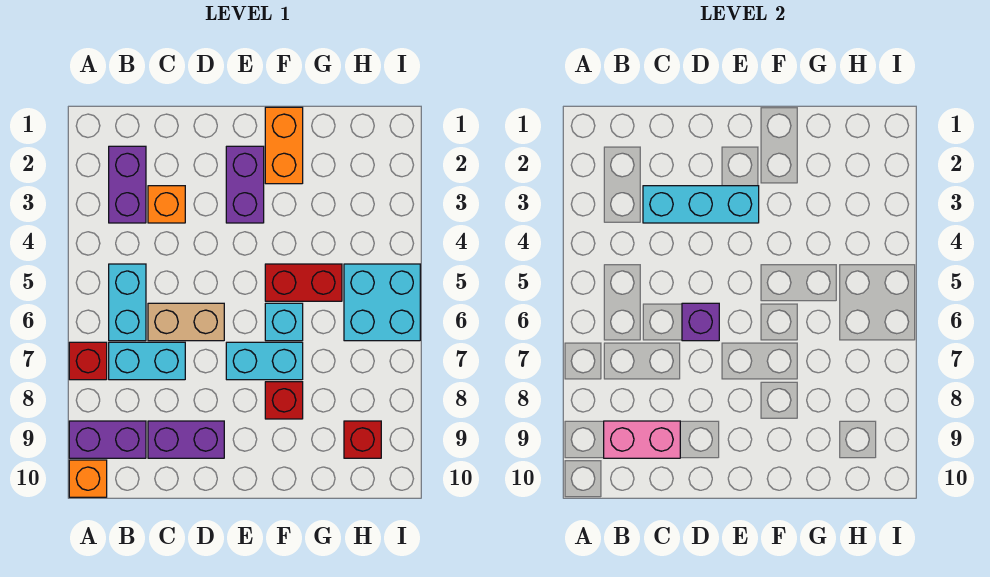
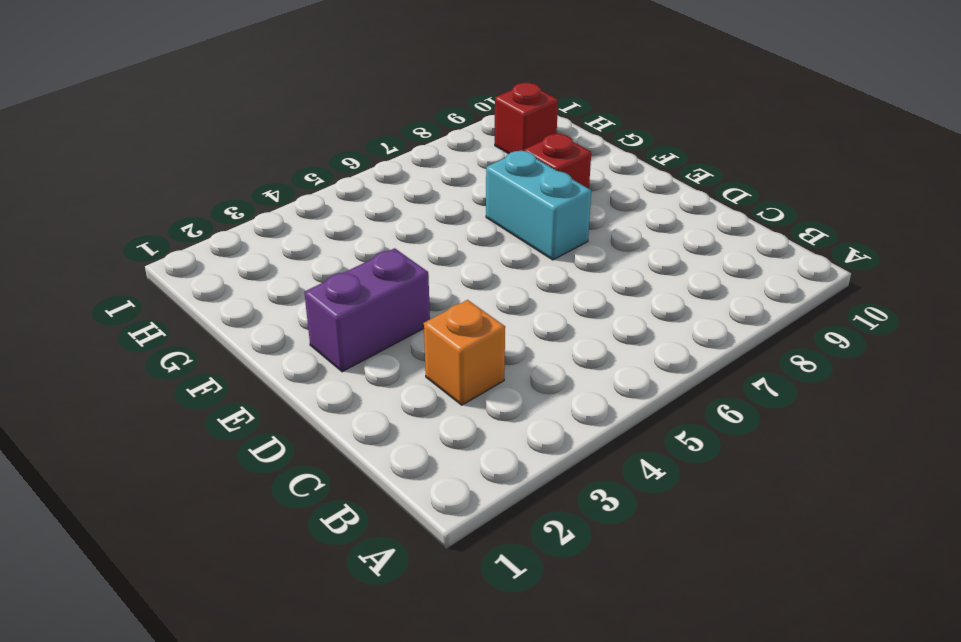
none -> red 1x1 brick [69,342,107,380]
none -> purple 1x2 brick [69,421,146,458]
none -> orange 1x1 brick [69,460,107,497]

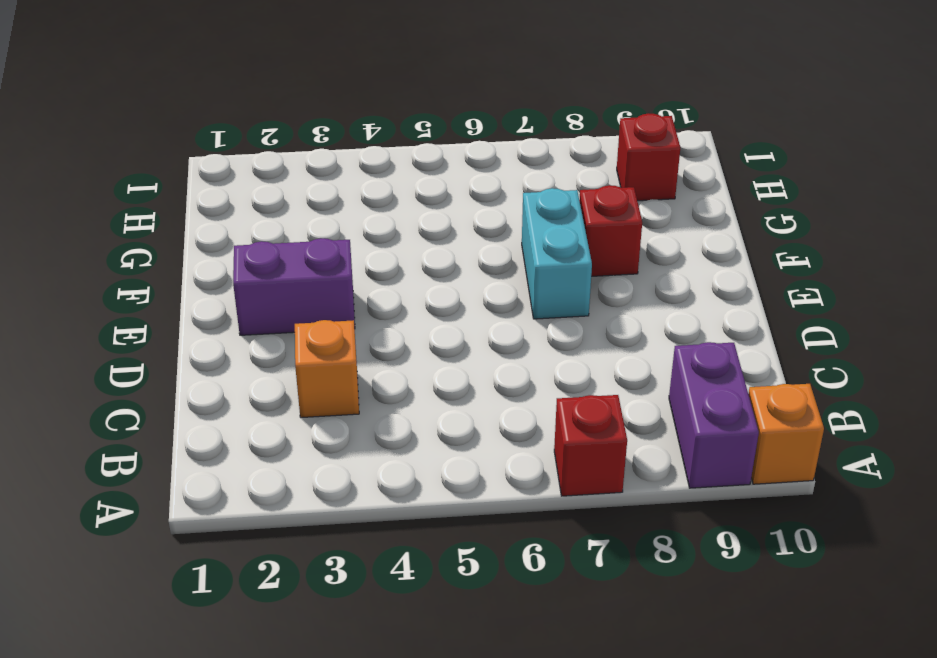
none -> purple 1x2 brick [109,146,146,223]
none -> cyan 1x2 brick [109,264,146,341]
none -> cyan 1x2 brick [109,342,185,380]

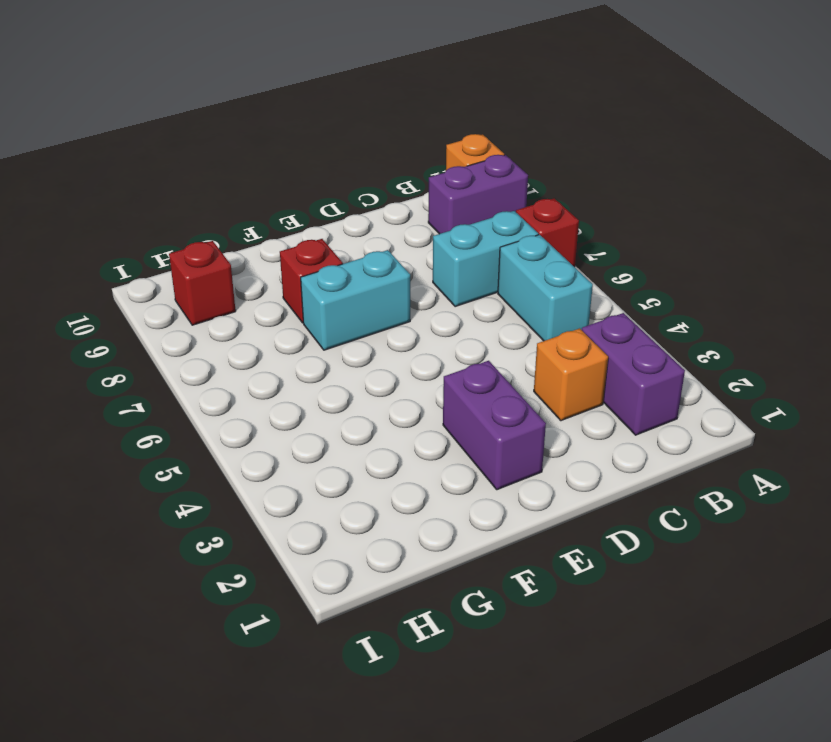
none -> tan 1x2 brick [148,303,224,341]
none -> purple 1x2 brick [148,421,224,458]
none -> orange 1x2 brick [265,107,303,184]

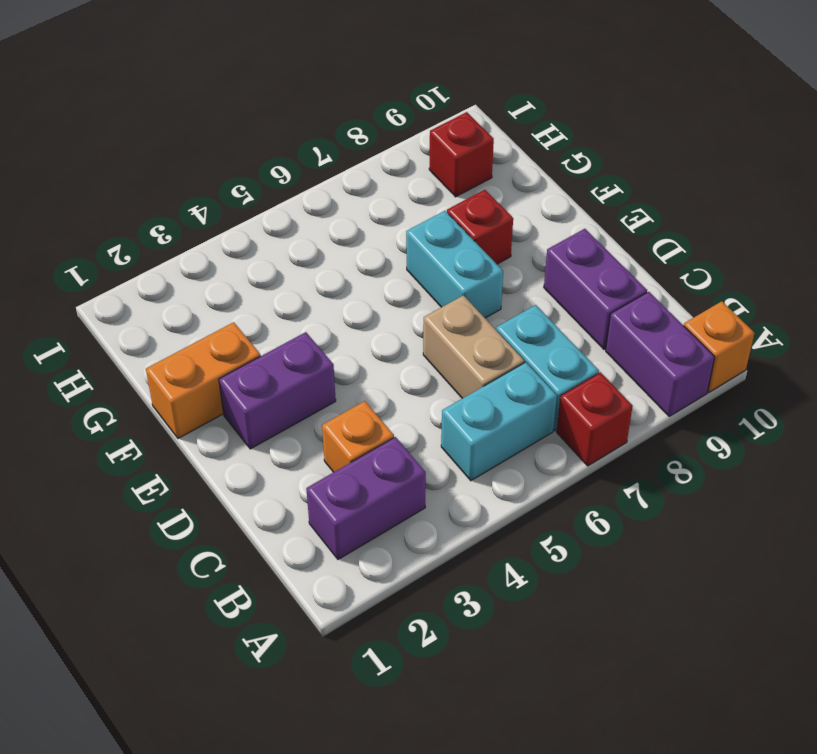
none -> red 1x2 brick [265,264,342,301]
none -> cyan 1x1 brick [265,303,303,341]
none -> cyan 2x2 brick [344,264,420,341]

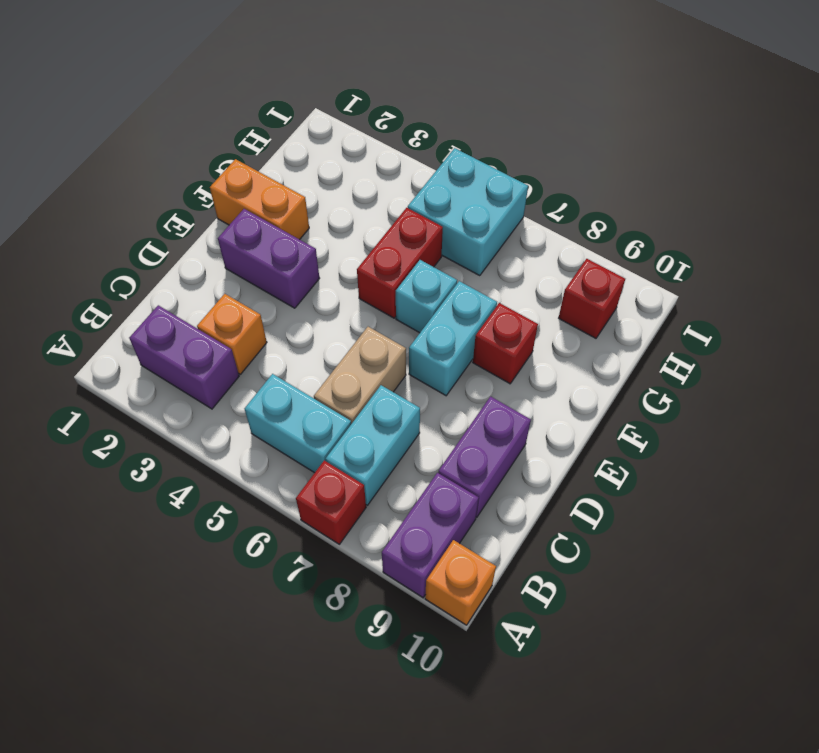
none -> pink 1x2 brick [604,421,680,458]
none -> cyan 1x3 brick [643,186,759,223]
none -> purple 1x1 brick [682,303,719,341]

